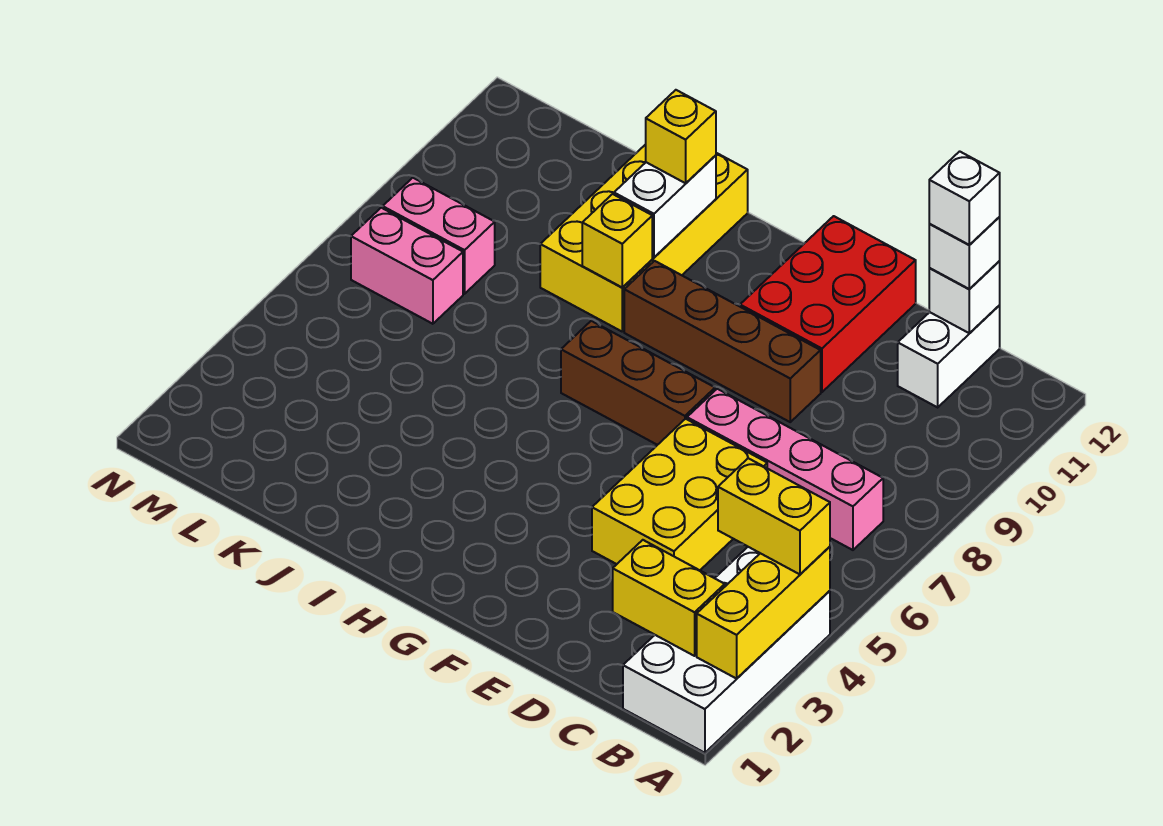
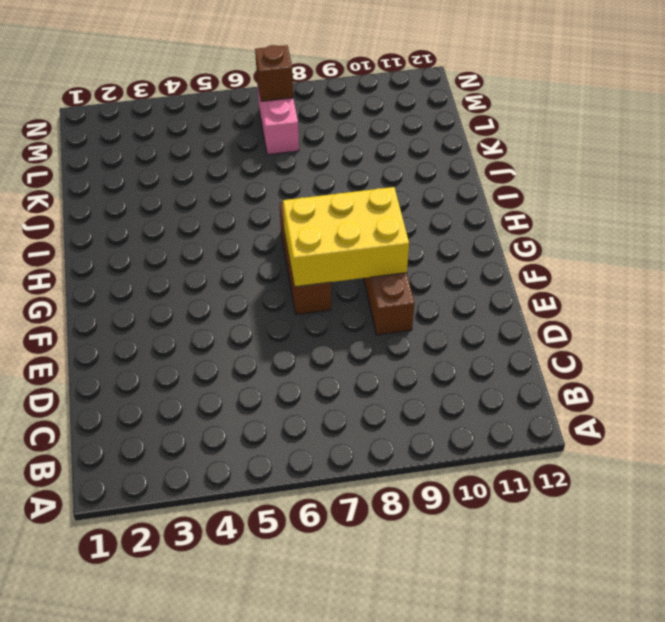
yellow 2x3 brick [283,187,409,287] -> yellow 2x3 brick moved to [592,419,767,570]
brown 1x1 brick [255,45,293,101] -> none
none -> white 2x4 brick [623,547,830,753]
none -> pink 1x4 brick [687,389,883,550]
none -> white 1x2 brick [898,306,1000,407]

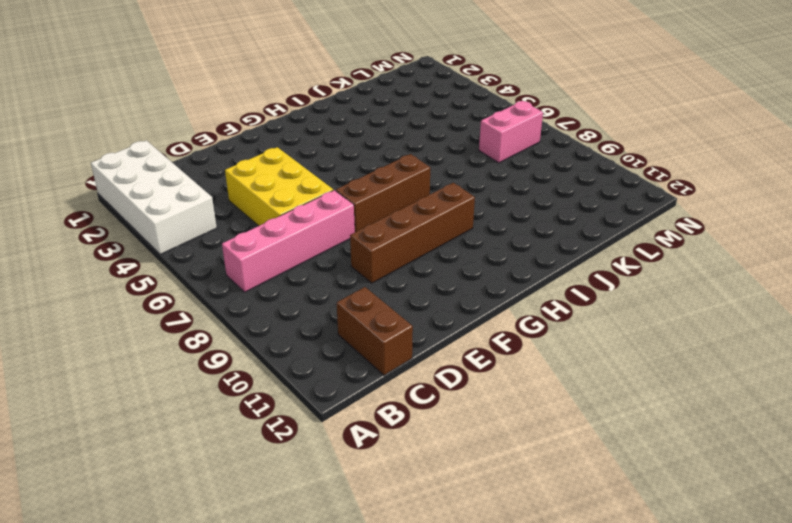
brown 1x2 brick [337,287,413,375] -> white 1x2 brick [898,306,1000,407]
none -> red 2x3 brick [740,216,916,392]
none -> yellow 2x4 brick [540,144,748,331]
none -> pink 1x2 brick [383,178,495,294]

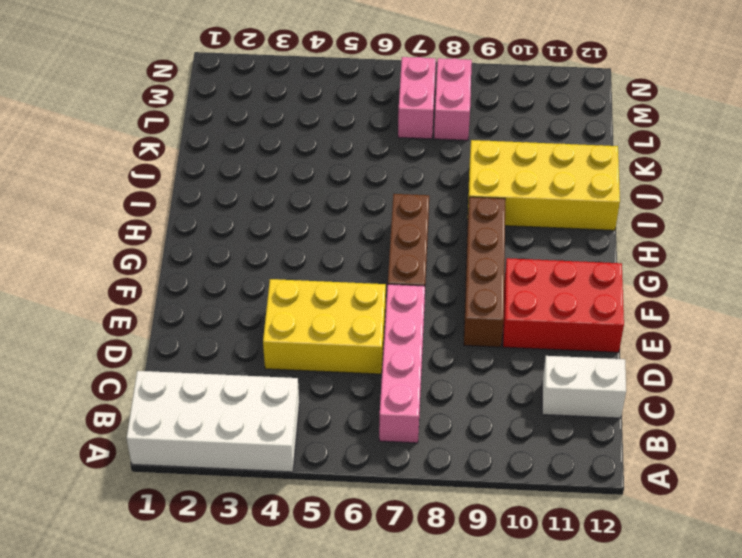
none -> yellow 1x3 brick [697,547,830,679]
none -> yellow 1x2 brick [613,540,725,656]
none -> white 1x1 brick [929,261,1000,333]

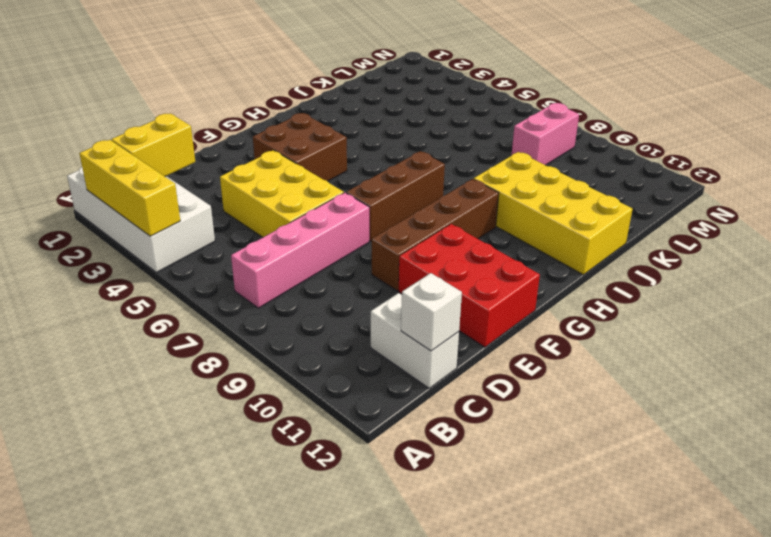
brown 2x2 brick [253,113,347,181] -> none
none -> pink 1x2 brick [351,208,463,324]
none -> yellow 1x1 brick [582,194,652,288]
none -> white 1x2 brick [614,155,716,257]

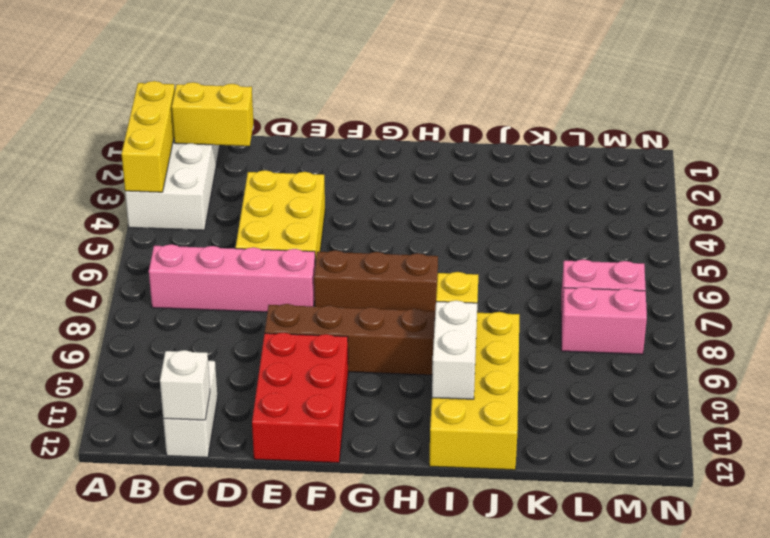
none -> yellow 1x2 brick [718,458,830,574]
none -> white 1x1 brick [929,217,1000,289]
none -> yellow 1x1 brick [646,90,716,183]

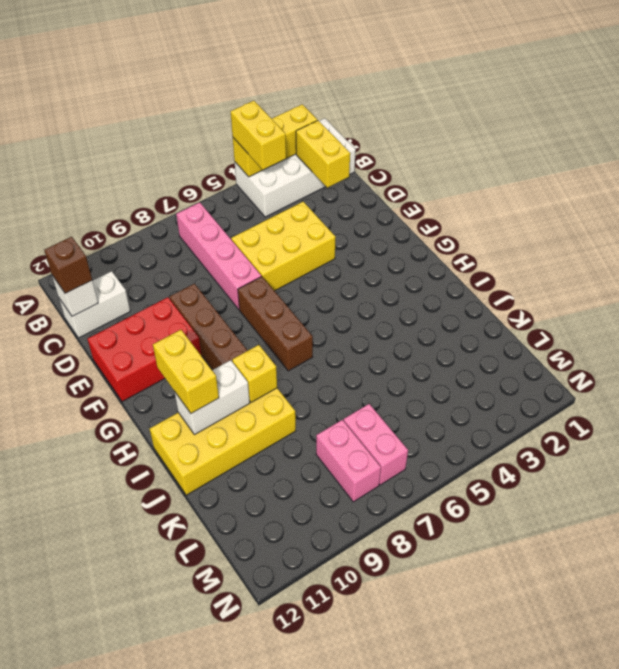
brown 1x1 brick [44,237,92,294] -> white 1x1 brick [929,217,1000,289]
yellow 1x2 brick [153,330,219,413] -> yellow 1x1 brick [646,90,716,183]
none -> white 1x1 brick [929,151,1000,245]

